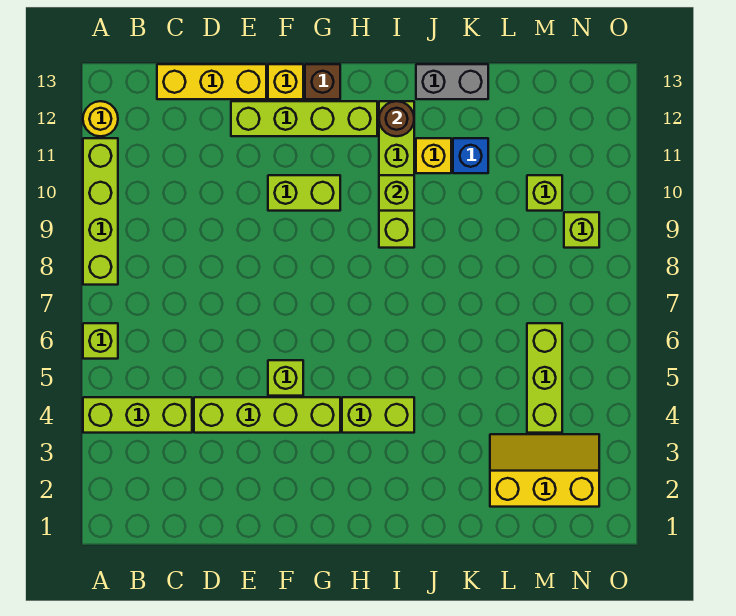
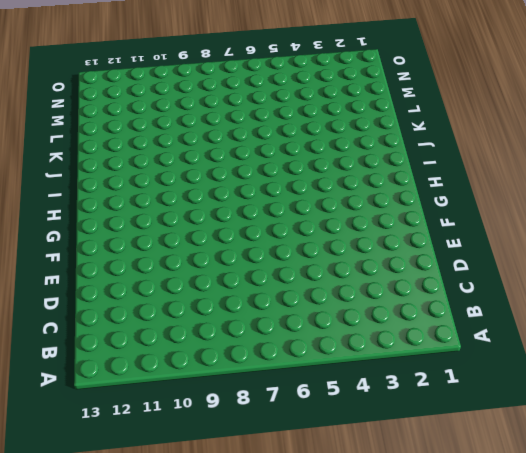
none -> lime 1x3 brick [83,397,192,433]
none -> lime 1x1 brick [83,323,118,359]
none -> lime 1x4 brick [83,138,118,285]

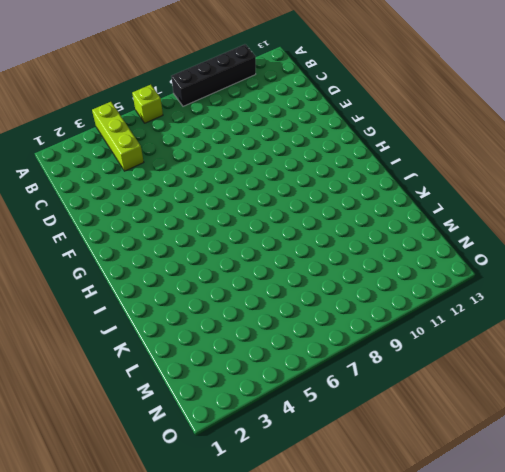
black 1x4 brick [171,44,256,106] -> lime 1x4 brick [83,138,118,285]
none -> yellow 1x1 round brick [83,101,118,136]
none -> yellow 1x3 brick [157,64,266,99]
none -> lime 1x4 brick [194,397,340,433]

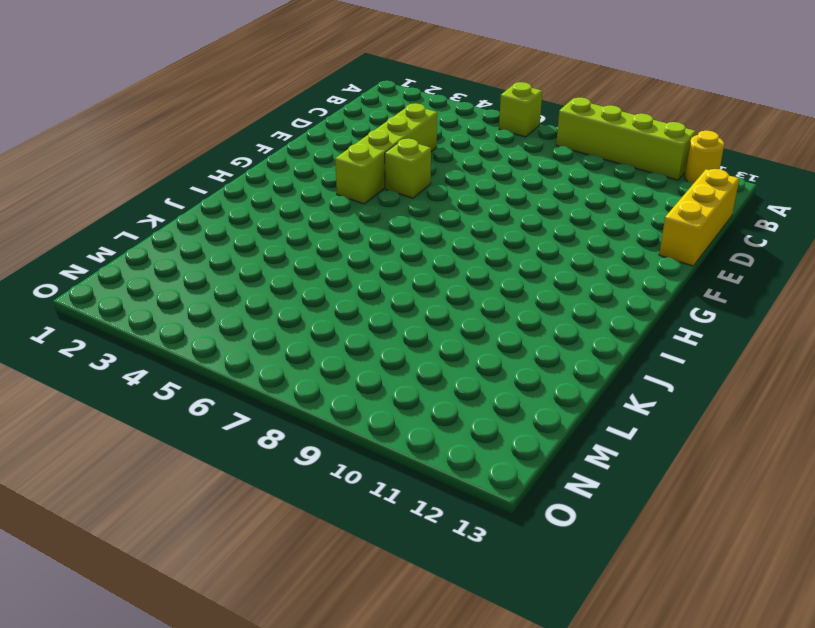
none -> lime 1x3 brick [83,397,192,433]
none -> lime 1x4 brick [231,101,377,136]
none -> lime 1x2 brick [268,175,340,211]

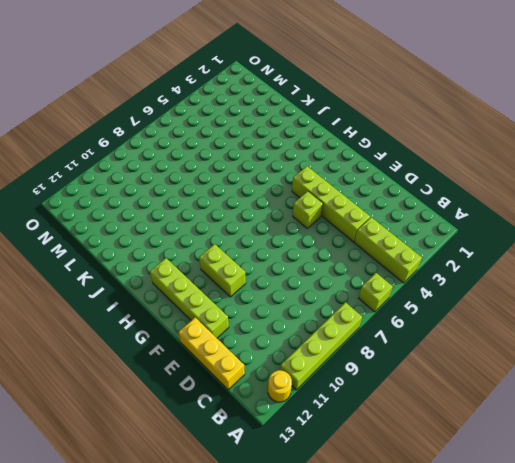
none -> yellow 1x1 brick [268,64,303,99]
none -> brown 1x1 brick [305,64,340,99]
none -> lime 1x2 brick [342,397,414,433]

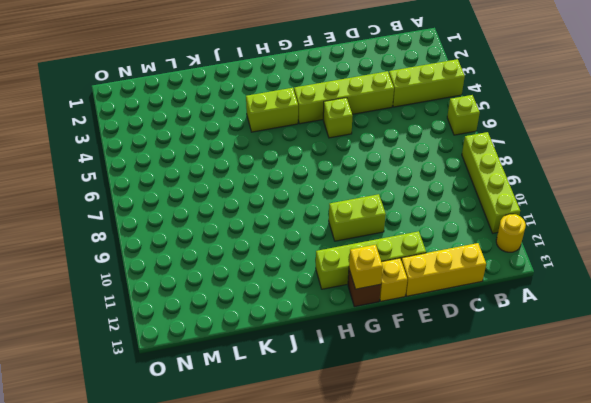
yellow 1x1 brick [349,245,383,289] -> yellow 1x1 brick moved to [416,138,451,173]
none -> lime 1x4 brick [379,101,414,248]
none -> grey 1x2 brick [416,64,488,99]
none -> blue 1x1 brick [453,138,488,173]

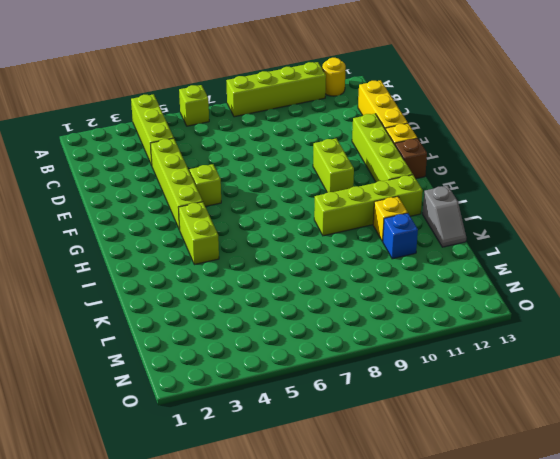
grey 1x2 slope [423,186,466,247] -> grey 1x2 brick [416,64,488,99]
none -> yellow 2x3 slope [490,434,599,507]
none -> lime 1x3 brick [527,323,562,433]
none -> lime 1x1 brick [527,175,562,211]

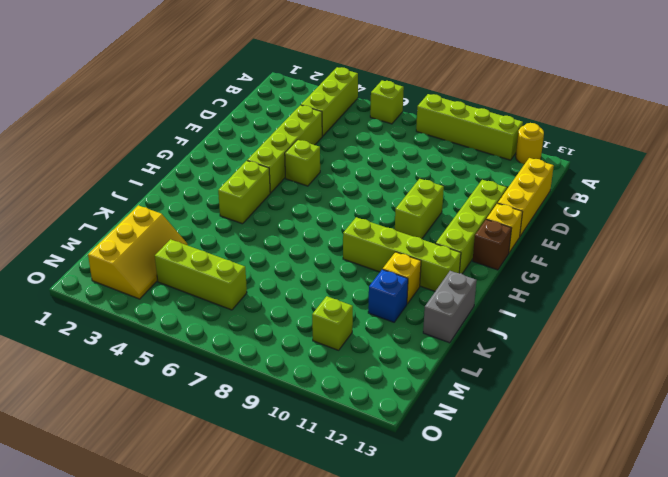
none -> lime 1x1 brick [564,212,599,248]
none -> lime 1x1 brick [379,175,414,211]
none -> brown 1x1 round brick [379,101,414,136]

